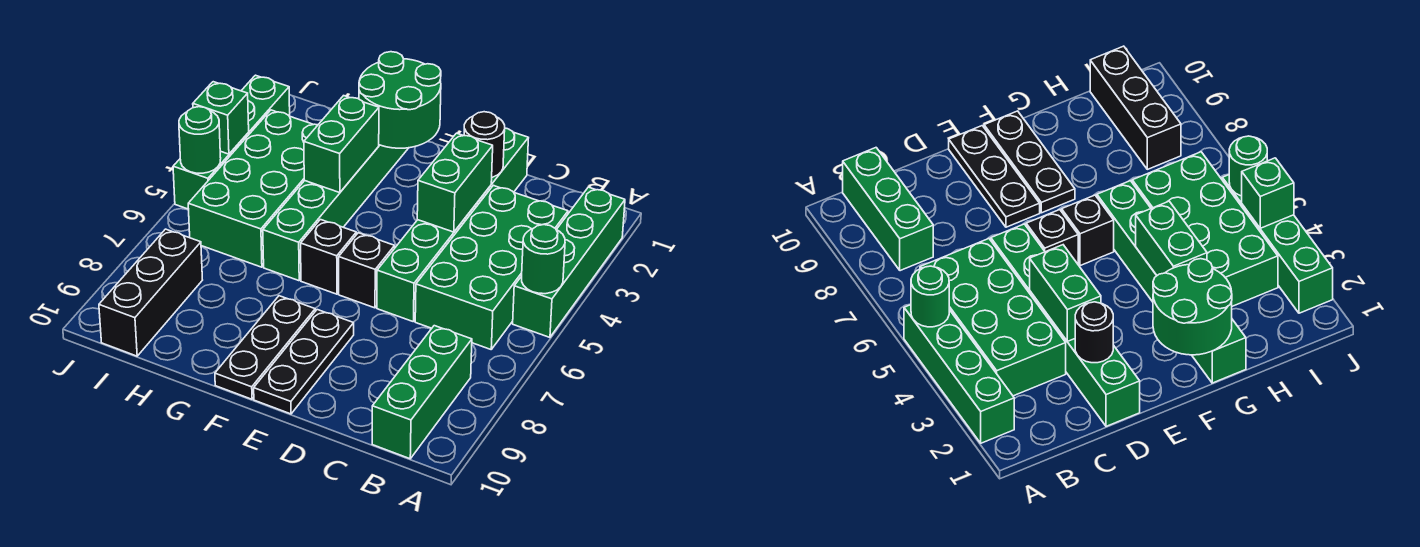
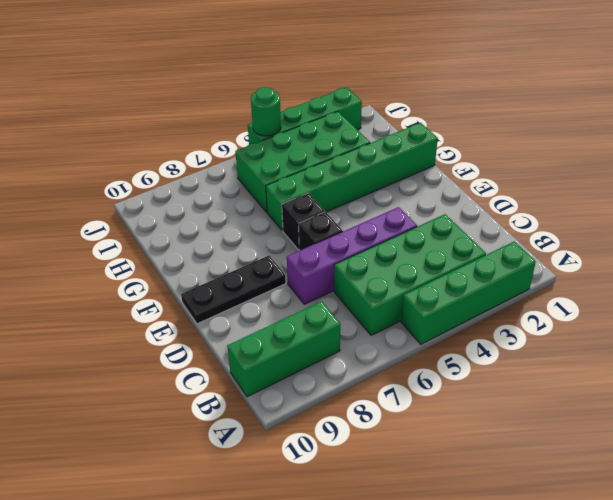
purple 1x4 brick [287,207,417,304] -> green 1x6 brick [377,128,528,321]
none -> black 1x3 plate [215,296,315,399]
none -> black 1x3 brick [99,229,202,356]
none -> green 1x1 round brick [522,225,565,294]

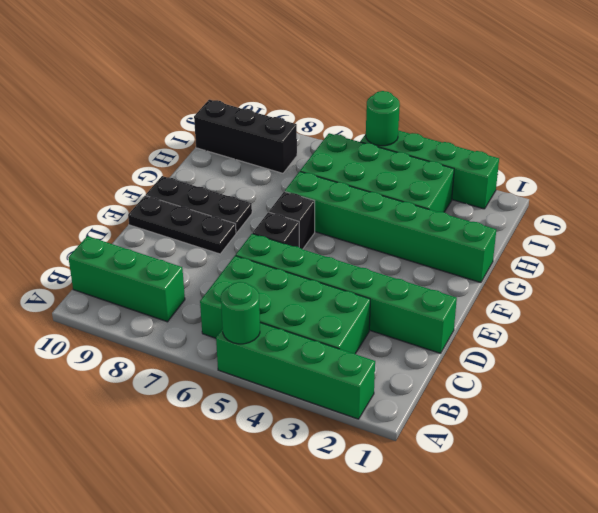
none -> black 1x1 round brick [464,112,505,177]
none -> green 1x2 brick [417,133,493,232]
none -> green 2x2 round brick [359,52,441,148]

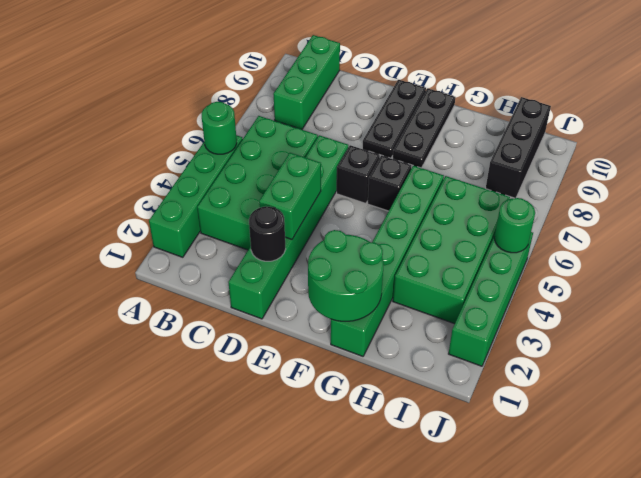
none -> green 1x2 brick [304,96,379,193]
none -> green 1x1 brick [193,82,249,154]

